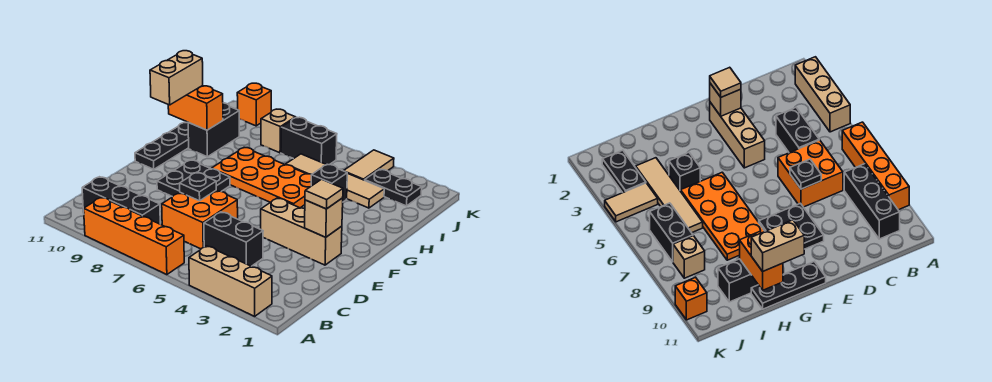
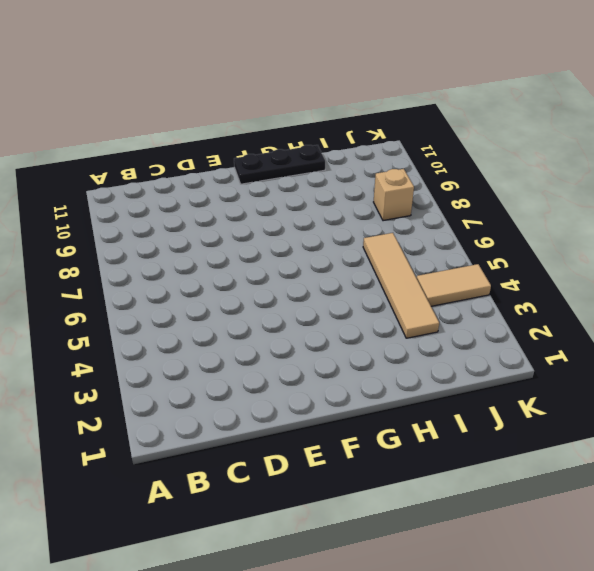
none -> tan 1x3 brick [189,246,272,316]
none -> orange 1x4 brick [84,197,184,275]
none -> black 1x3 brick [82,177,160,224]

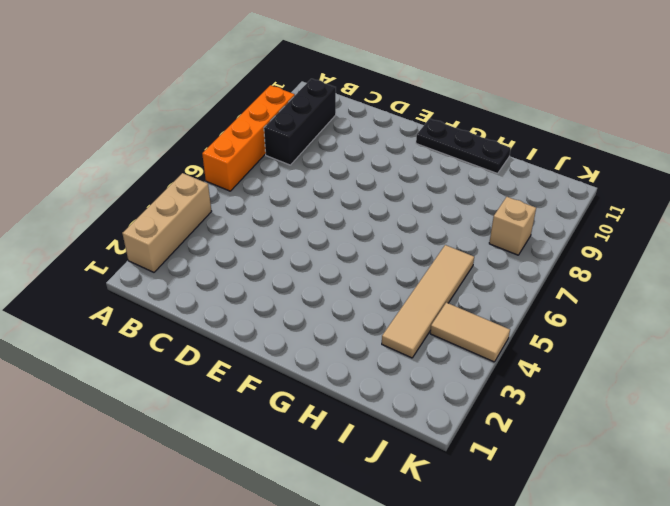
none -> black 1x2 brick [204,212,263,266]
none -> orange 2x2 brick [162,190,238,249]
none -> tan 1x3 brick [261,198,342,265]

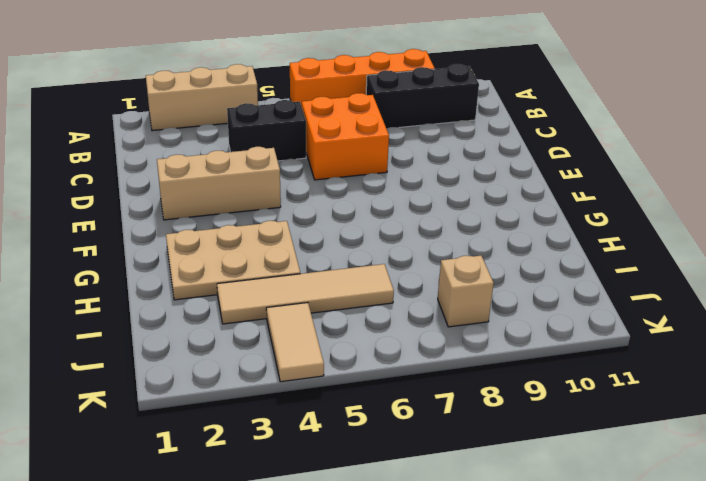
tan 2x3 plate [166,221,300,300] -> black 1x1 brick [311,165,347,202]
none -> black 2x2 plate [157,160,230,197]
none -> black 1x3 plate [135,122,189,169]
none -> orange 2x4 plate [212,148,312,208]

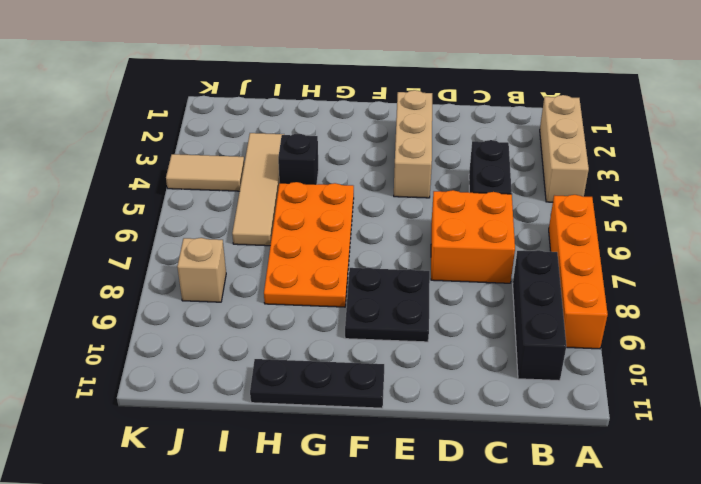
none -> black 1x2 brick [188,103,239,157]
none -> black 1x2 plate [365,169,422,206]
none -> black 1x2 brick [281,117,337,165]

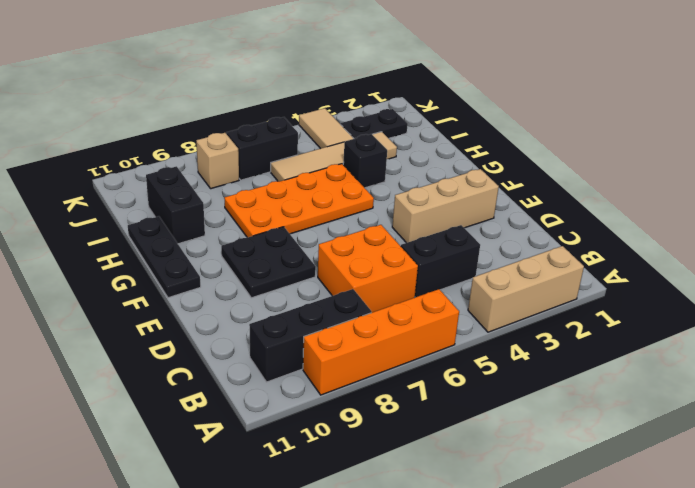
none -> orange 1x1 brick [237,83,271,126]
none -> black 1x1 plate [180,172,216,201]
none -> tan 1x1 brick [305,198,343,237]

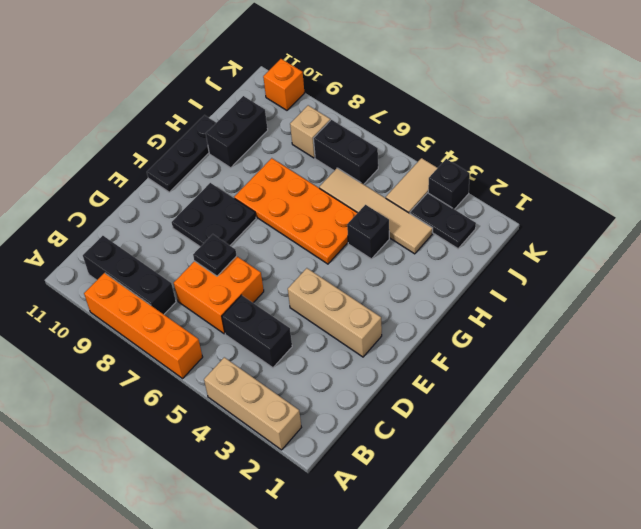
black 1x1 brick [428,159,470,209] -> none
none -> tan 1x1 brick [305,198,343,237]
none -> orange 1x2 brick [168,86,223,130]
none -> tan 1x1 tile [305,179,343,209]

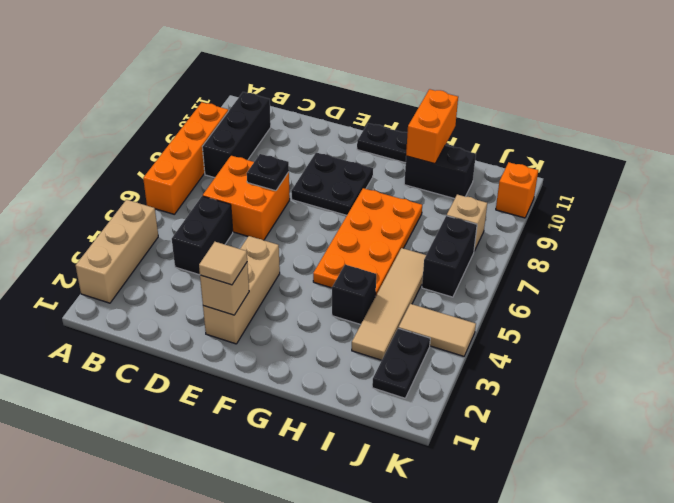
none -> tan 1x2 brick [150,51,203,105]

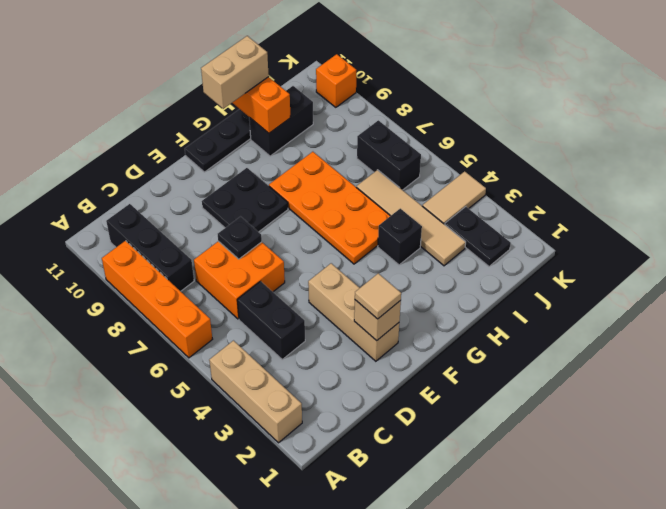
none -> tan 1x1 brick [261,109,296,153]

